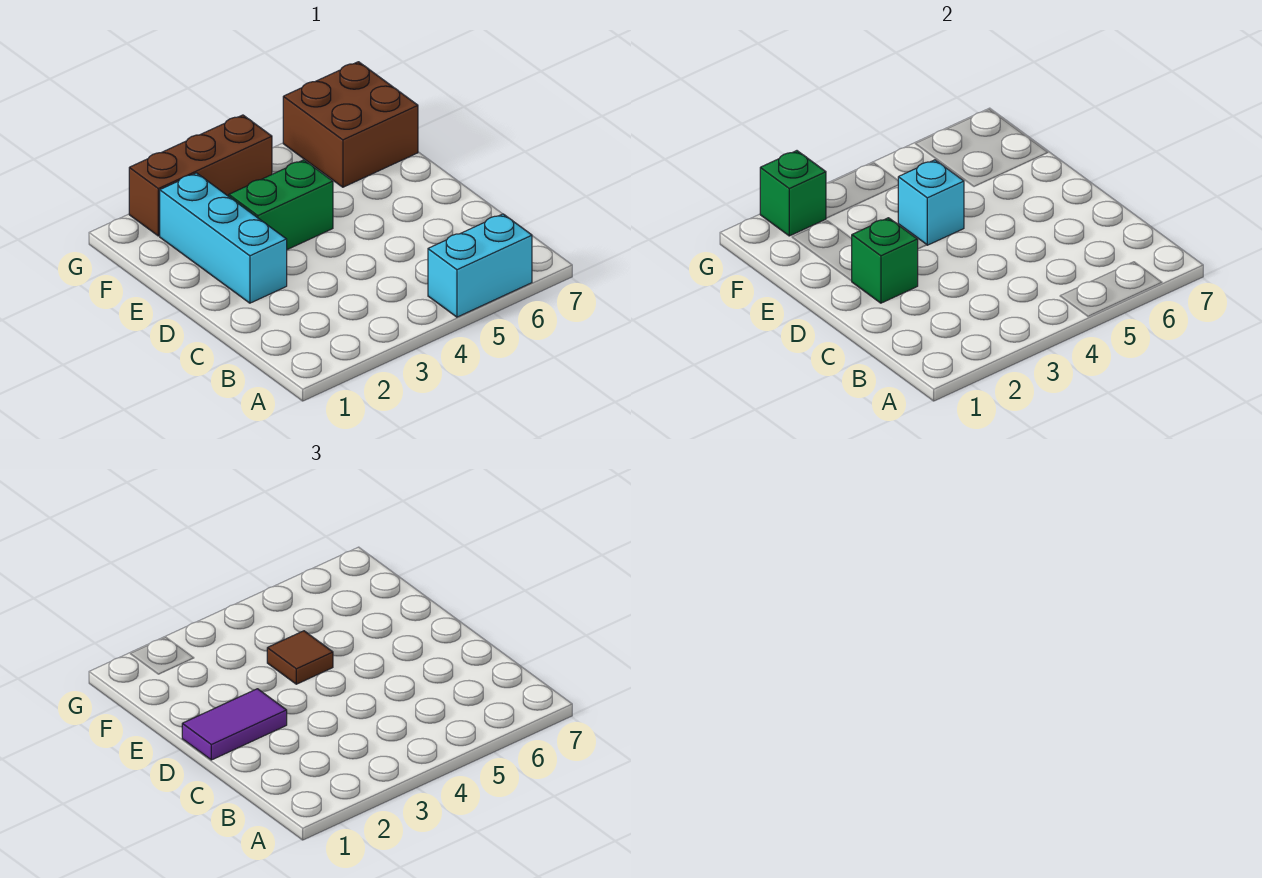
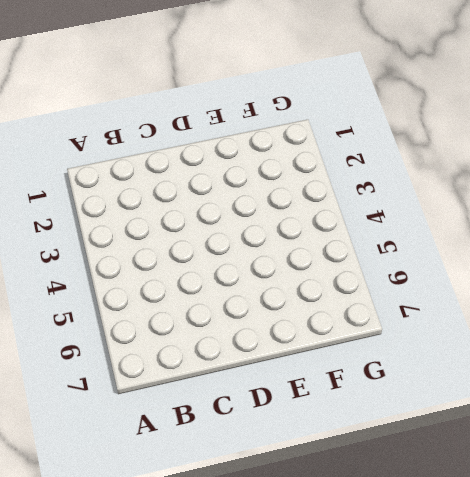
none -> cyan 1x2 brick [428,214,532,317]
none -> cyan 1x3 brick [160,173,287,303]

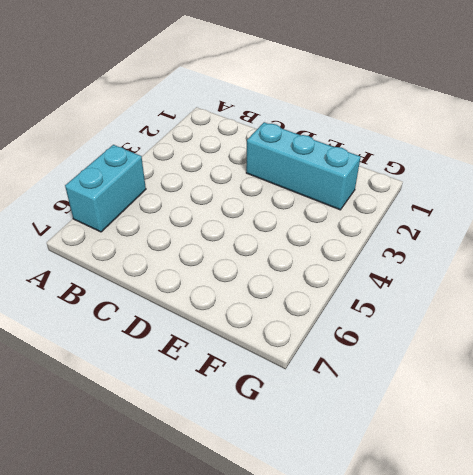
none -> green 1x2 brick [229,160,333,250]
none -> brown 2x2 brick [283,62,418,187]

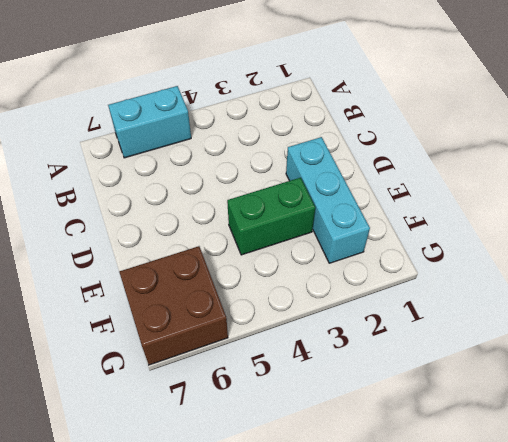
none -> brown 1x3 brick [129,115,272,236]
none -> green 1x1 brick [852,218,918,303]

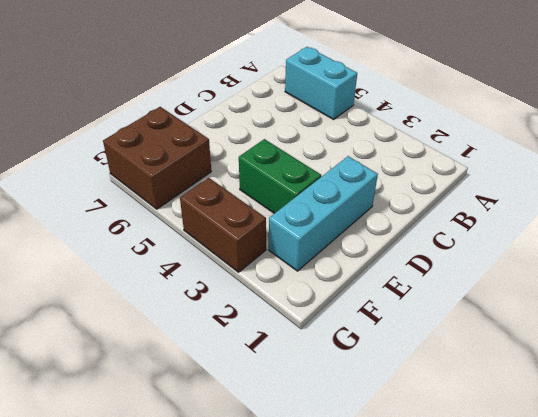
brown 1x2 brick [180,178,266,272] -> brown 1x3 brick [129,115,272,236]
none -> green 1x1 brick [852,218,918,303]
none -> cyan 1x1 brick [898,160,964,245]

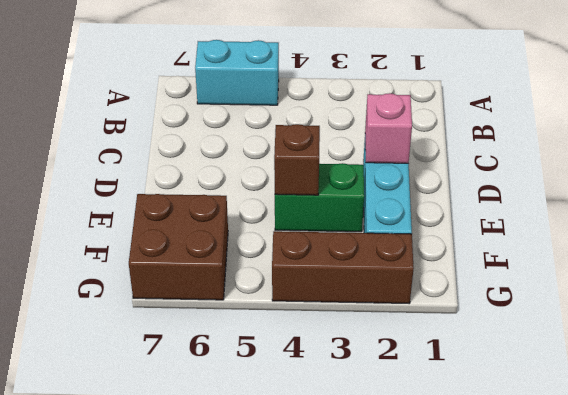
pink 1x1 brick [365,93,412,163] -> green 1x1 brick [852,218,918,303]
brown 1x1 brick [274,124,320,195] -> cyan 1x1 brick [898,160,964,245]
none -> green 1x1 brick [760,151,826,236]
none -> purple 1x2 tile [182,689,287,760]

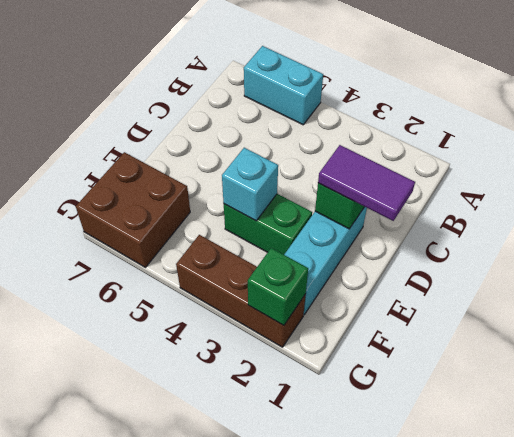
none -> brown 1x1 tile [267,631,333,684]

